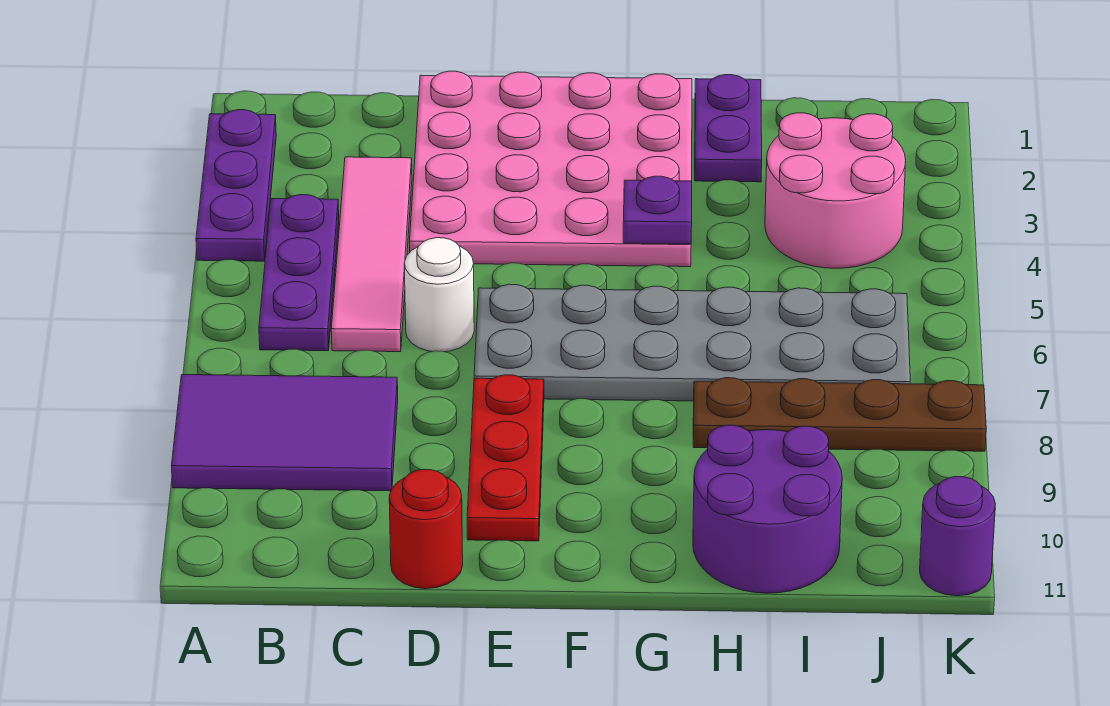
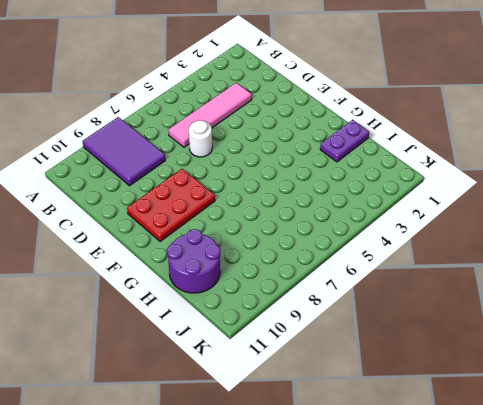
red 2x3 plate [127,169,215,242] -> red 1x3 plate [467,375,544,541]
none -> purple 1x3 plate [196,110,276,261]
none -> purple 1x3 plate [259,195,339,351]
none -> pink 4x4 plate [410,71,692,267]

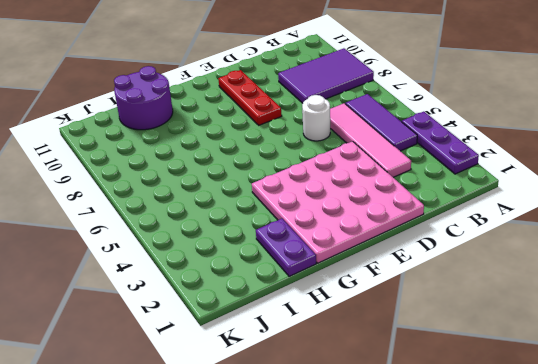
purple 1x3 tile [345,94,417,151] -> purple 1x3 plate [259,195,339,351]
none -> red 1x1 round brick [389,470,463,589]
none -> grey 2x6 plate [474,284,910,401]
none -> brown 1x4 plate [693,378,986,451]

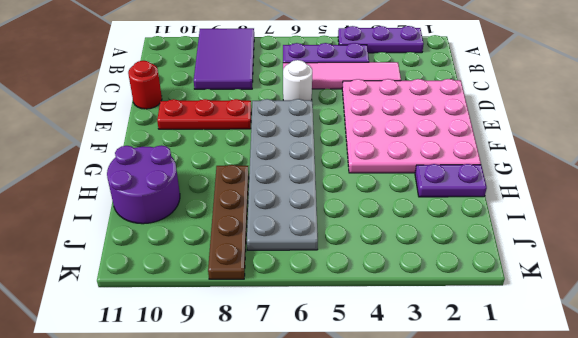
none -> pink 2x2 round brick [765,113,906,268]
none -> purple 1x1 round brick [920,477,995,596]
none -> purple 1x1 plate [623,176,692,244]

